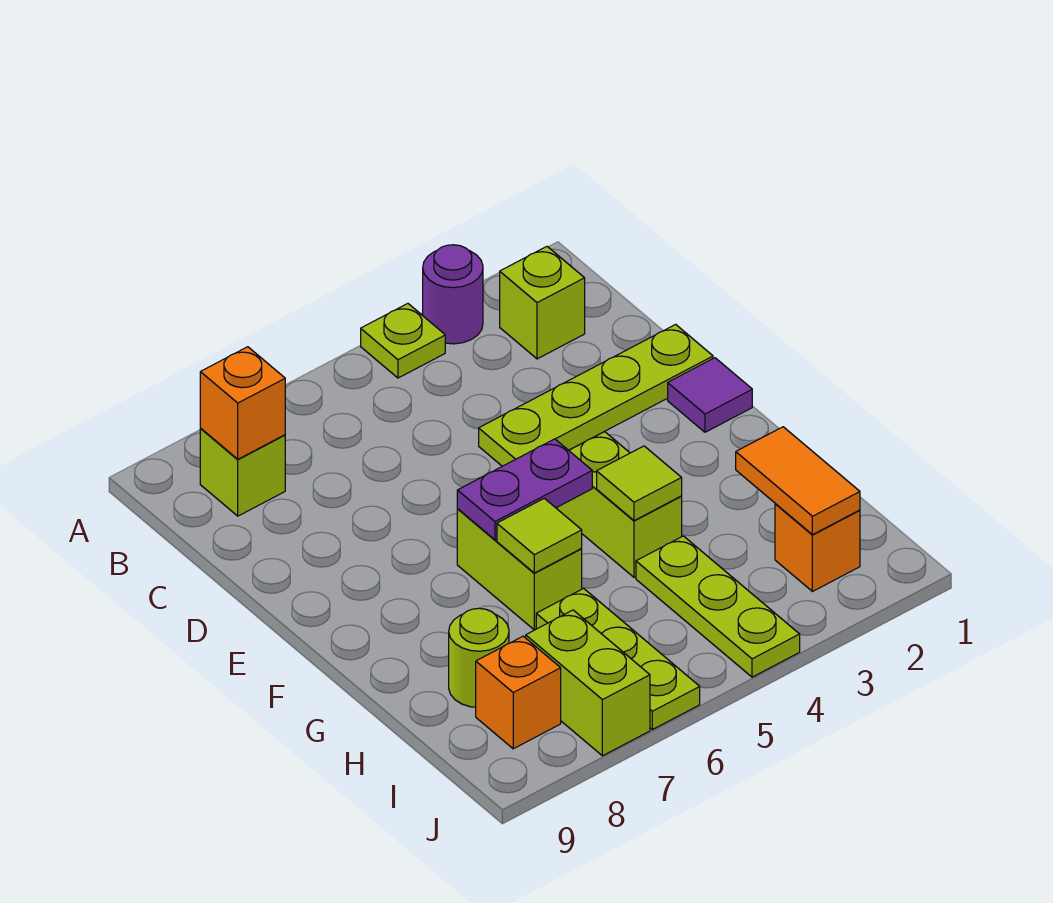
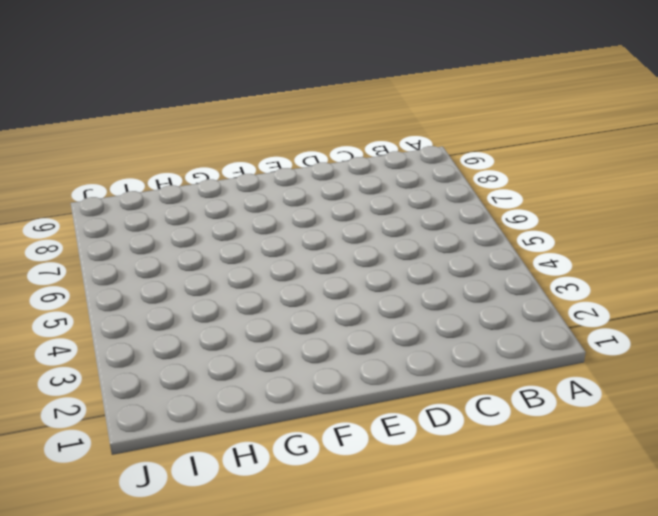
none -> purple 1x1 round brick [423,245,483,344]
none -> lime 1x1 plate [361,304,445,378]
none -> lime 1x1 brick [500,247,585,359]

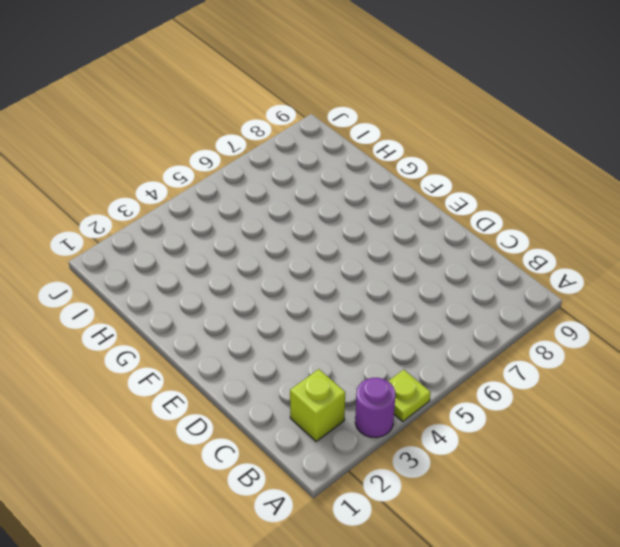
none -> lime 1x1 brick [200,429,285,516]
none -> lime 1x4 plate [479,324,713,466]
none -> purple 1x1 tile [668,358,752,432]

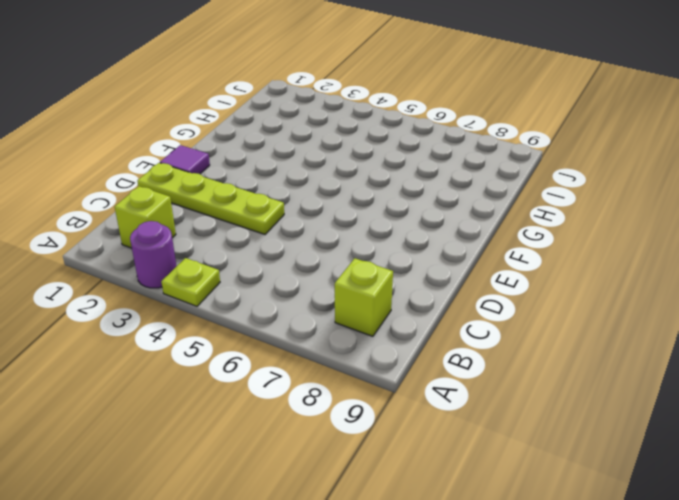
none -> lime 1x2 brick [557,432,682,577]
none -> lime 1x2 brick [457,509,582,630]
none -> lime 1x3 plate [636,536,800,677]

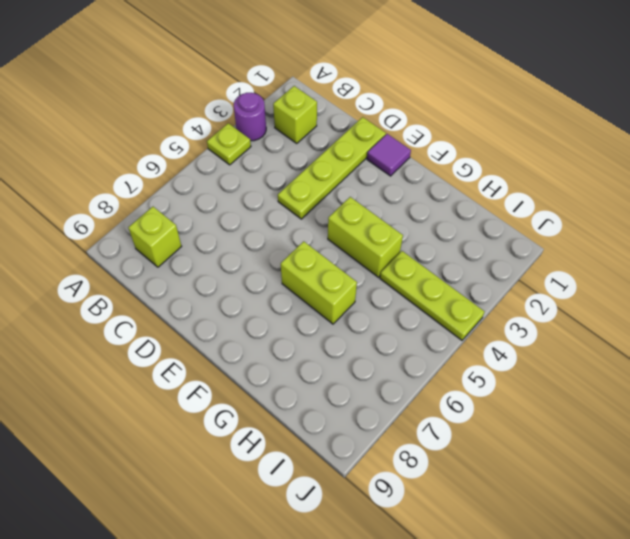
none -> lime 1x3 plate [536,588,700,730]
none -> lime 1x1 round brick [449,608,509,707]
none -> orange 1x1 brick [775,504,860,592]

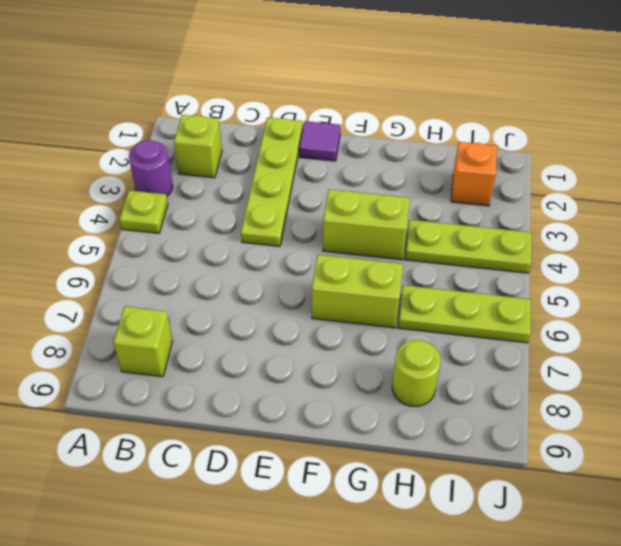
none -> lime 1x2 brick [526,610,650,756]
none -> orange 1x1 brick [476,636,561,749]
none -> orange 1x1 brick [200,347,285,459]

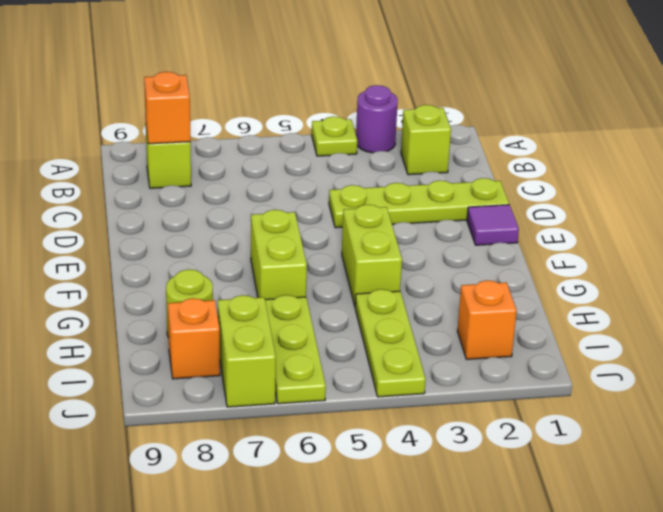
none -> purple 1x2 plate [457,439,592,540]
none -> lime 1x1 tile [597,446,682,521]
none -> lime 1x1 tile [497,498,582,573]

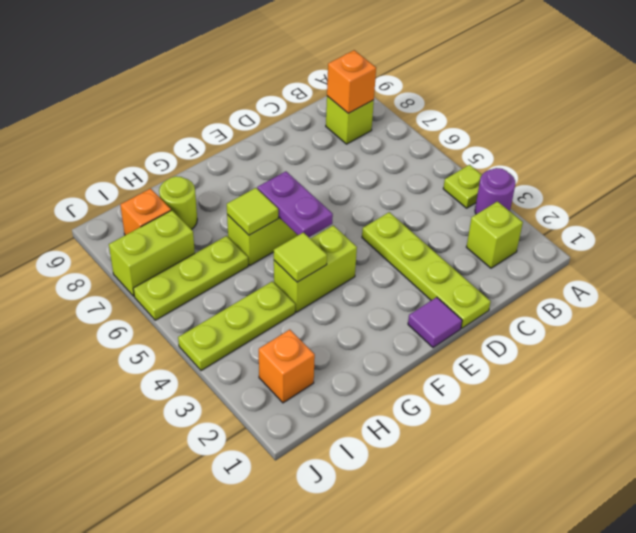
none -> orange 1x2 tile [736,427,860,535]

